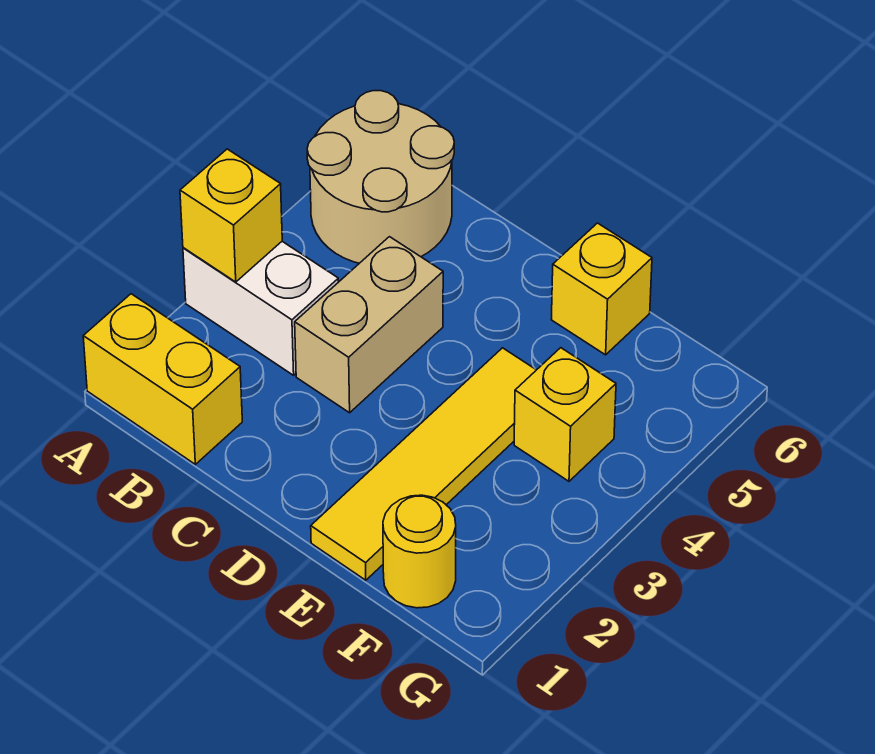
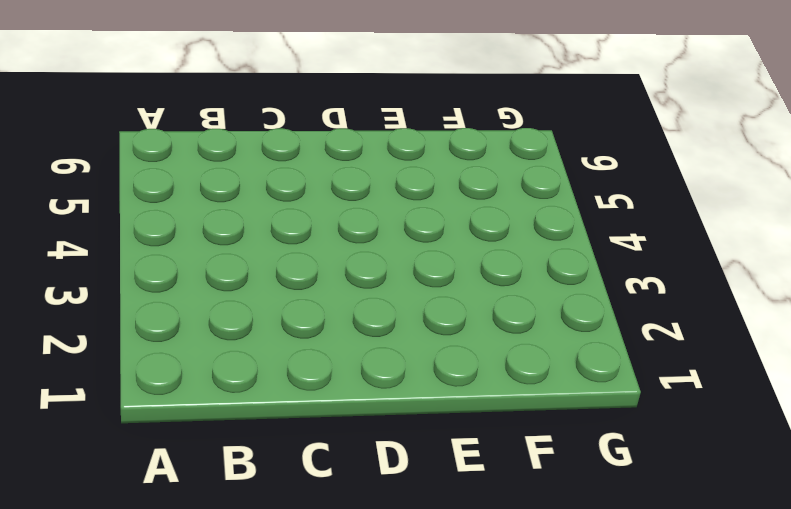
none -> yellow 1x2 brick [83,294,242,464]
none -> white 1x2 brick [183,242,338,375]

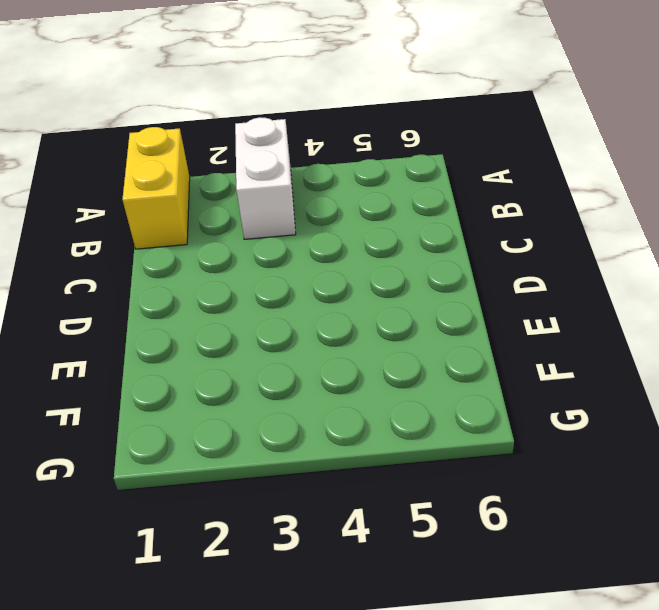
none -> tan 2x2 round brick [307,91,454,263]
none -> tan 1x2 brick [295,237,443,413]

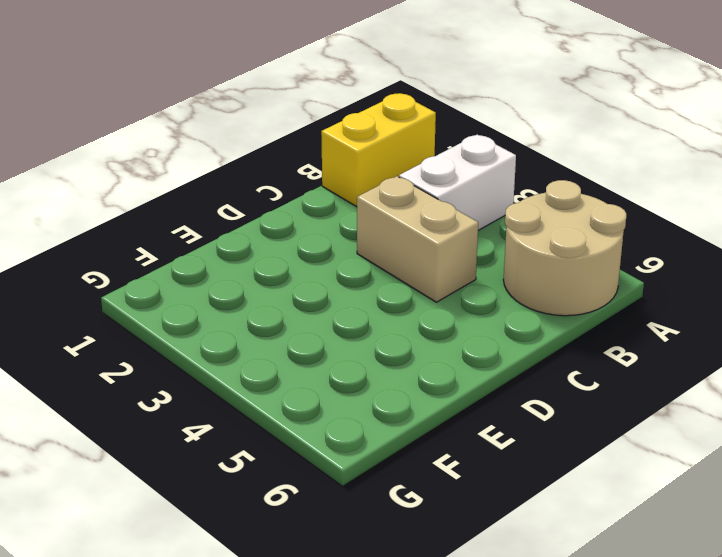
none -> yellow 1x4 tile [311,348,536,580]
none -> yellow 1x1 brick [551,223,652,355]

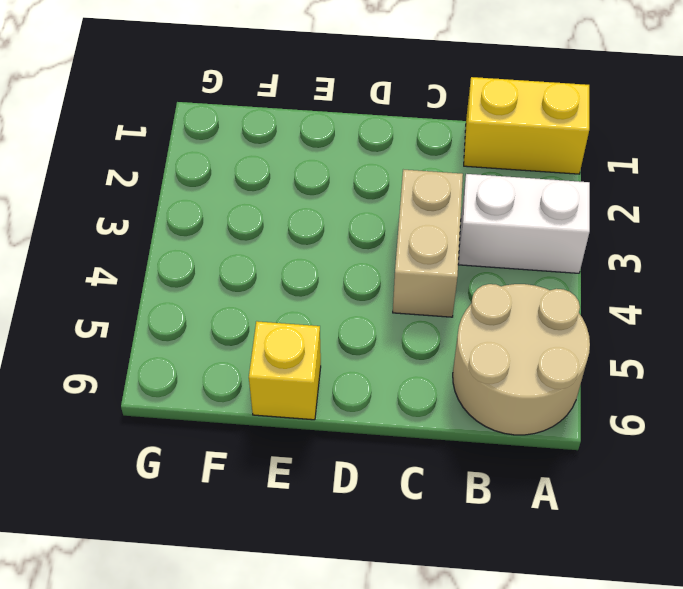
none -> yellow 1x4 tile [311,348,536,580]
none -> yellow 1x1 round brick [383,495,456,608]

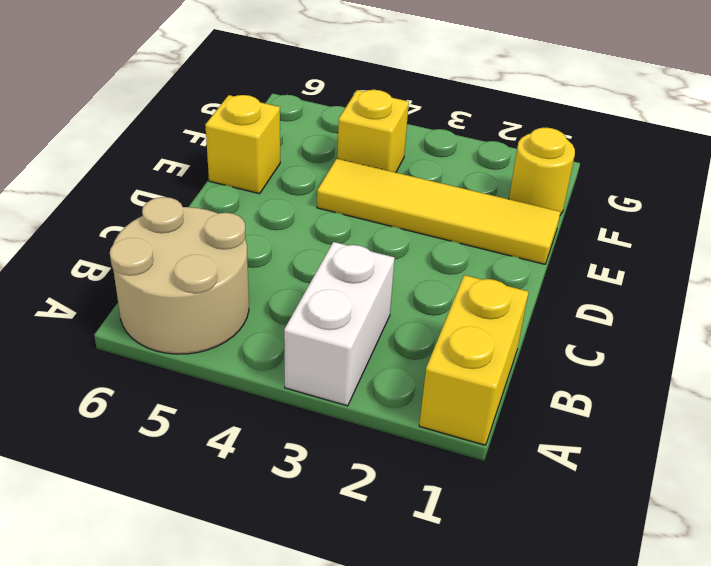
none -> tan 1x2 brick [295,237,443,413]
none -> yellow 1x1 brick [180,149,282,282]

